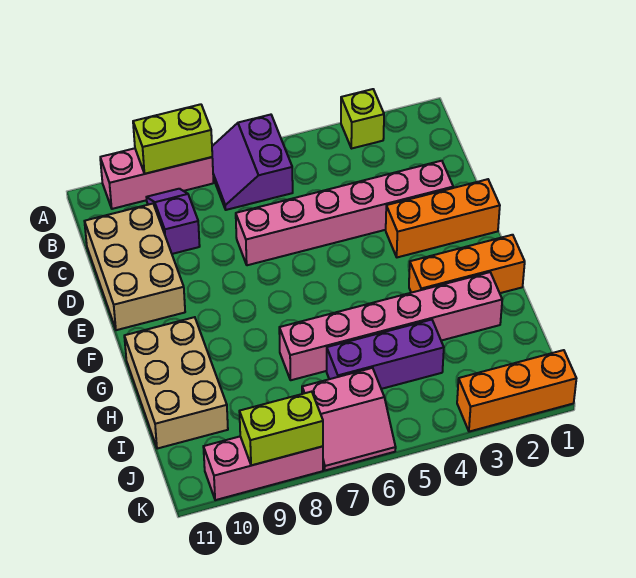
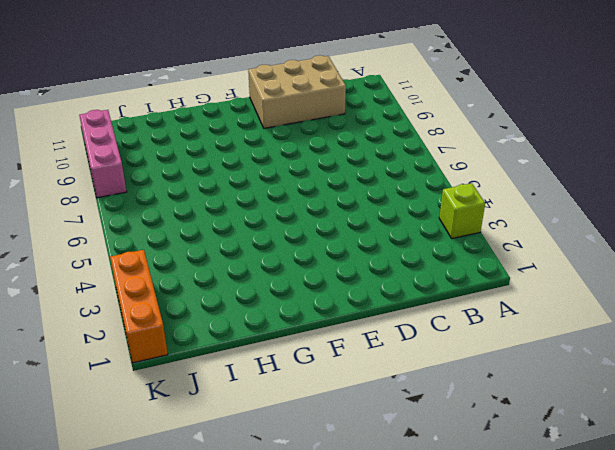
none -> purple 2x2 slope [212,115,293,210]
none -> pink 1x3 brick [100,148,214,209]
none -> purple 1x2 slope [146,189,200,254]

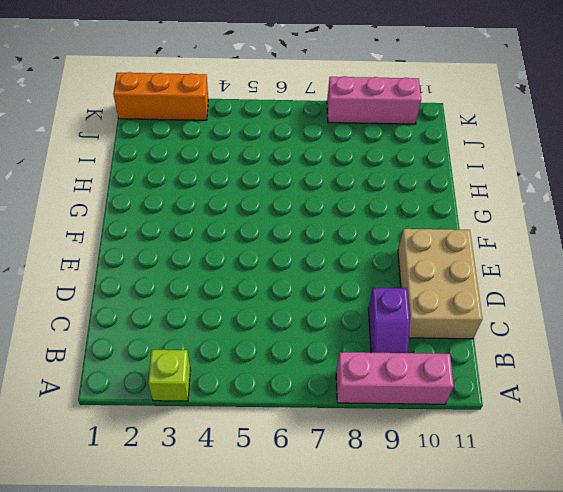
none -> purple 2x2 slope [212,115,293,210]
none -> pink 1x6 brick [236,161,453,265]
none -> orange 1x3 brick [386,179,500,257]

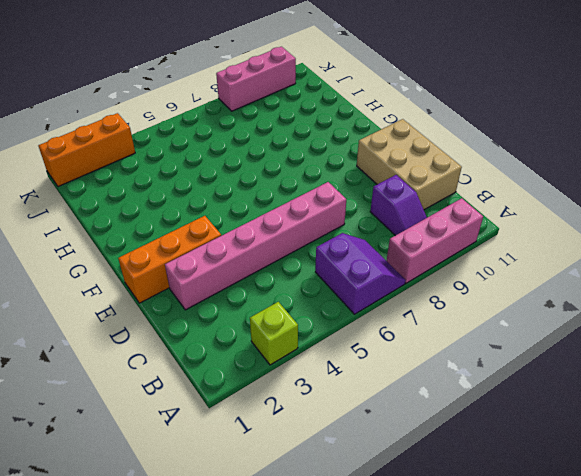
none -> orange 1x3 brick [409,235,525,293]
none -> tan 2x3 brick [124,317,228,449]
none -> pink 1x6 brick [279,272,502,380]

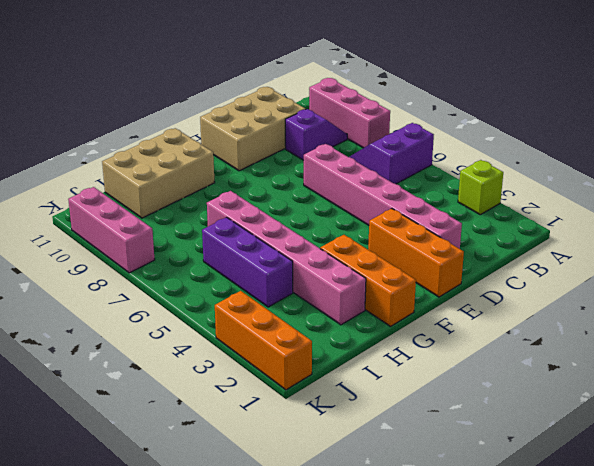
none -> pink 2x2 slope [302,368,396,470]
none -> lime 1x2 brick [133,104,212,174]
none -> lime 1x2 brick [239,392,323,465]

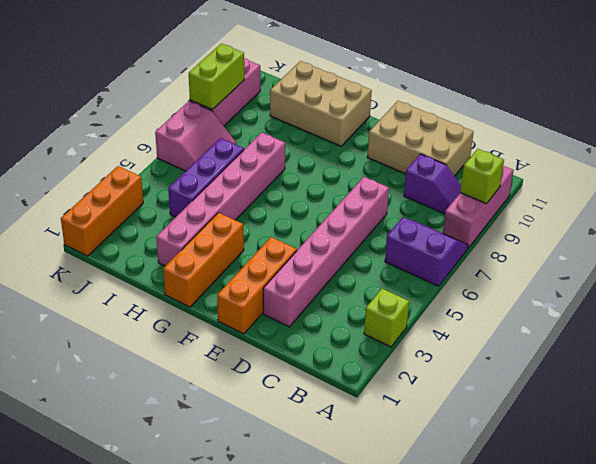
lime 1x1 brick [460,149,504,204] -> lime 1x2 brick [133,104,212,174]
pink 2x2 slope [155,101,236,171] -> pink 2x2 slope turned to [302,368,396,470]

